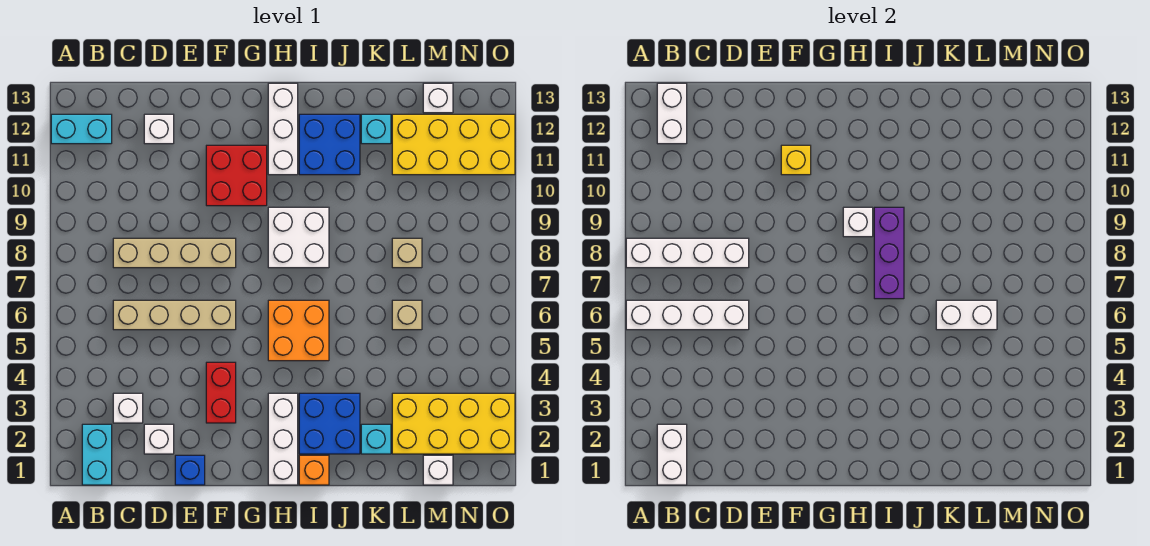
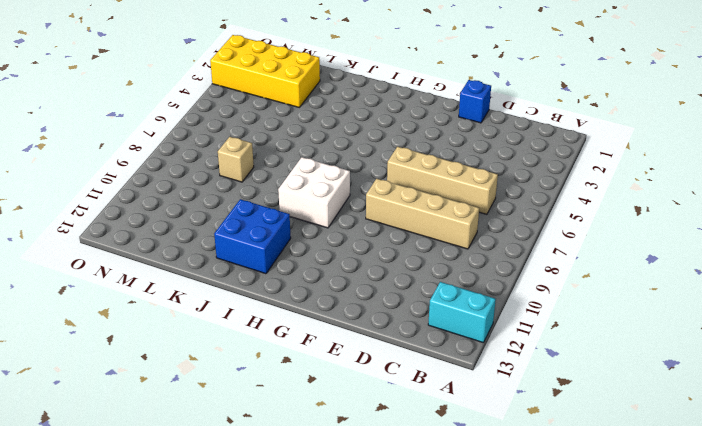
none -> cyan 1x2 brick [82,424,112,485]
none -> white 1x1 brick [113,393,143,423]
none -> white 1x1 brick [144,424,174,454]
none -> white 1x1 brick [144,114,174,144]

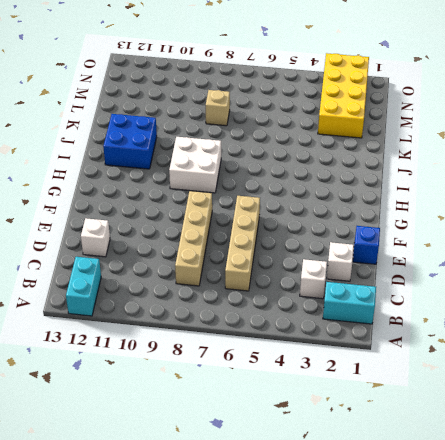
none -> red 1x2 brick [206,362,236,423]
none -> red 2x2 brick [206,145,267,206]
none -> white 1x3 brick [268,393,298,485]
none -> orange 2x2 brick [268,300,329,361]

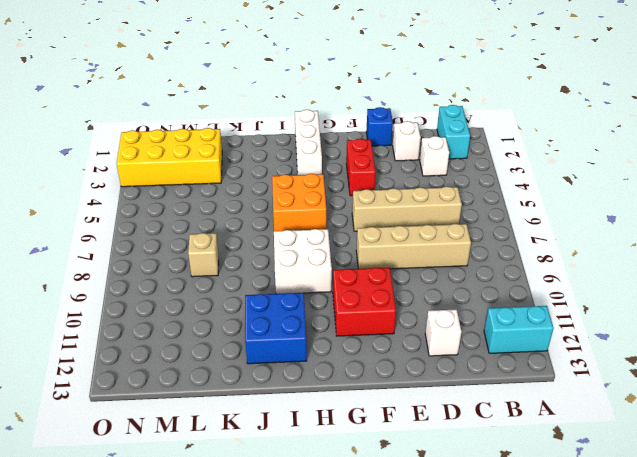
none -> white 1x3 brick [268,83,298,175]
none -> orange 1x1 brick [299,455,329,485]
none -> blue 2x2 brick [299,393,360,454]
none -> cyan 1x1 brick [361,424,391,454]

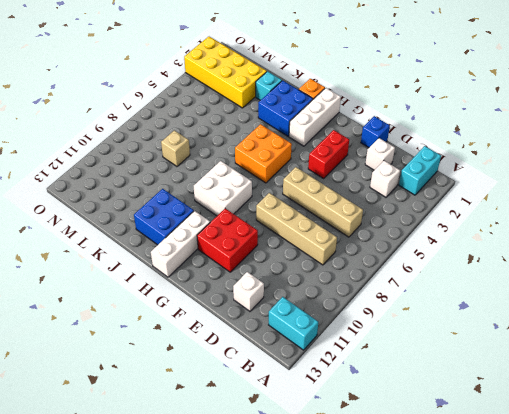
none -> cyan 1x1 brick [361,114,391,144]
none -> tan 1x1 brick [392,300,422,330]
none -> yellow 2x4 brick [392,114,515,175]
none -> white 1x1 brick [423,455,453,485]

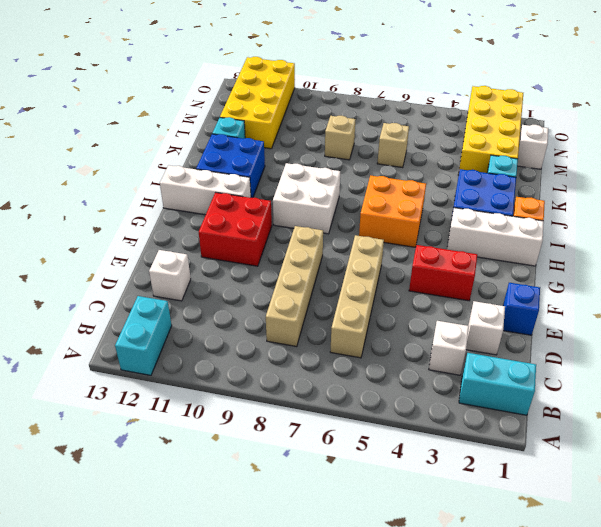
none -> white 1x1 brick [423,83,453,113]
none -> white 1x4 brick [626,300,749,330]
none -> white 1x4 brick [626,238,749,268]
none -> white 1x2 brick [657,424,687,485]

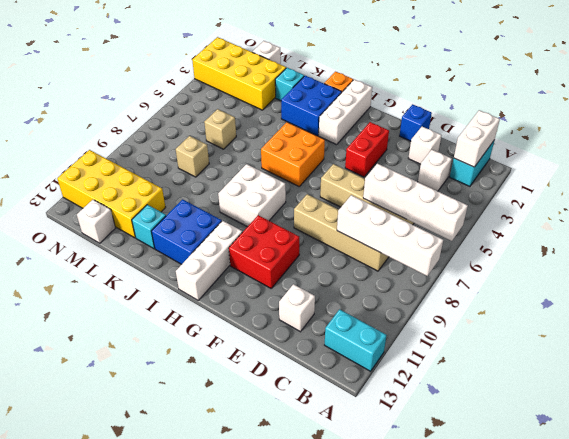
none -> white 1x2 brick [657,83,687,144]
none -> yellow 1x1 brick [781,145,811,175]
none -> white 1x1 brick [843,207,873,237]
none -> purple 1x3 brick [874,207,904,299]

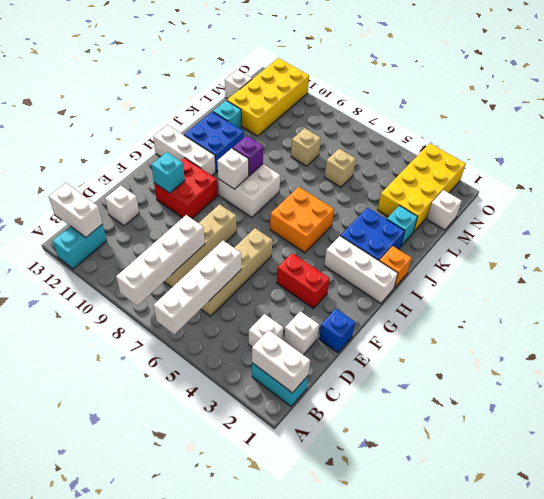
cyan 1x1 brick [151,152,185,193] -> yellow 1x1 brick [781,145,811,175]
purple 1x1 brick [233,136,263,176] -> purple 1x3 brick [874,207,904,299]
none -> white 1x2 brick [936,300,997,330]

